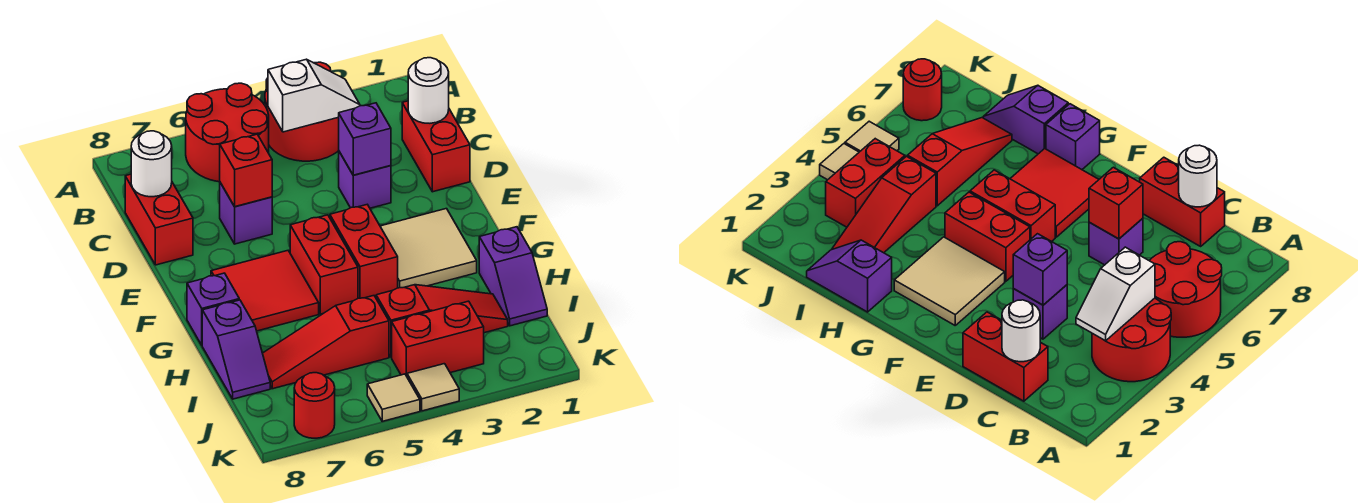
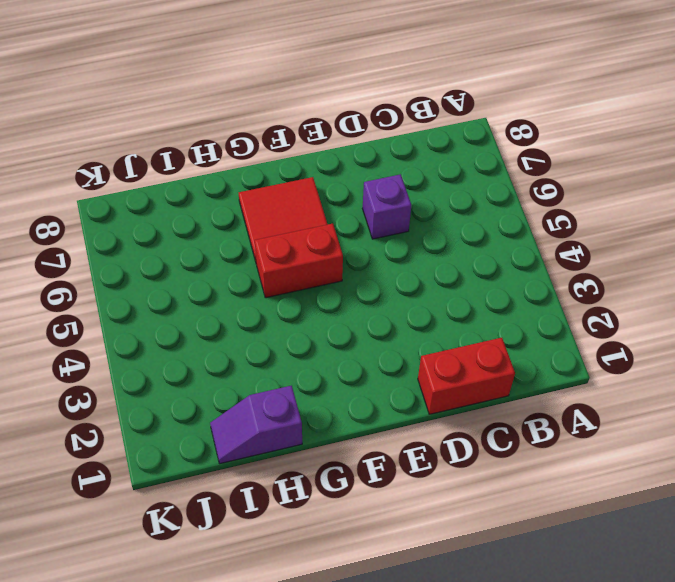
none -> red 2x2 round brick [265,62,339,161]
none -> red 2x2 round brick [186,83,269,182]
none -> red 1x2 brick [125,174,193,265]

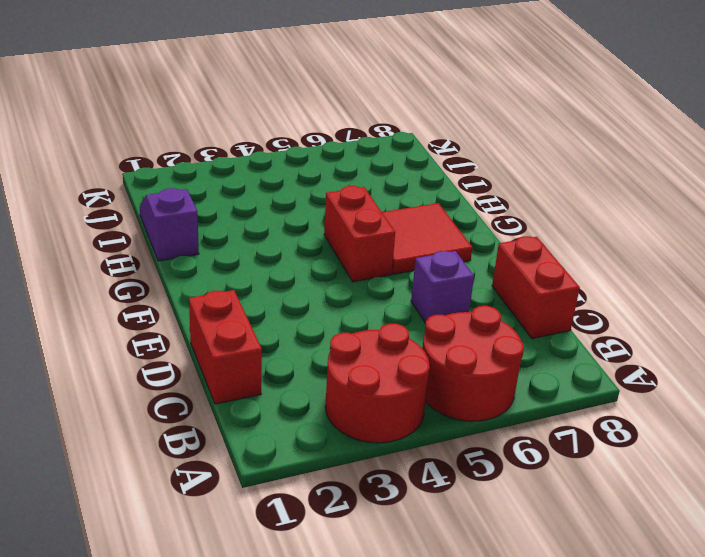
none -> purple 1x1 brick [339,152,391,208]
none -> tan 2x2 tile [380,209,477,288]
none -> red 1x2 brick [330,205,398,298]

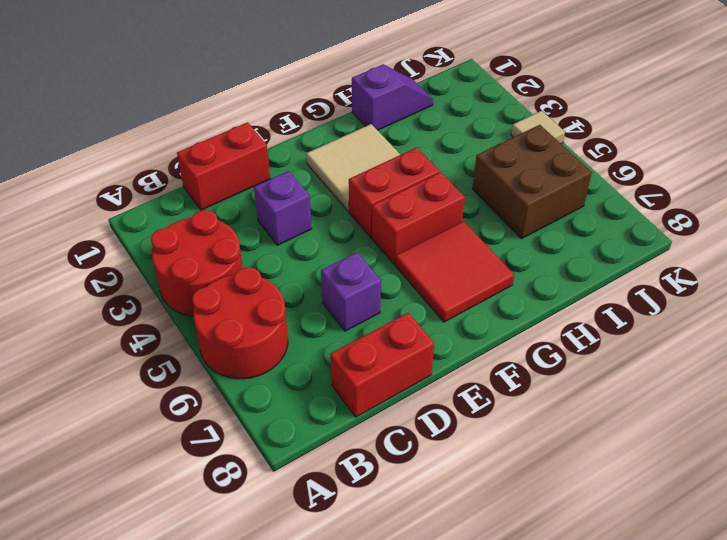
brown 2x2 brick [473,125,592,239] -> red 1x3 slope [263,296,389,389]
none -> purple 1x1 brick [187,273,239,345]
none -> purple 1x2 slope [202,300,270,399]
none -> red 1x3 slope [376,285,508,357]

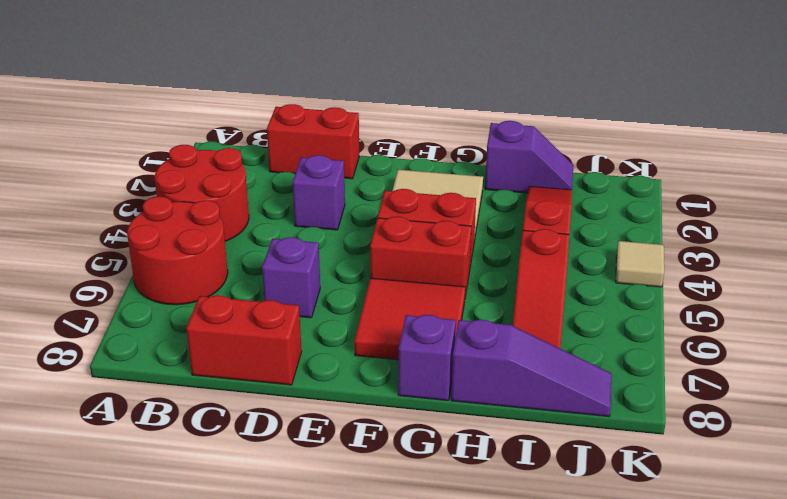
purple 1x3 slope [451,320,612,417] -> purple 1x2 slope [202,300,270,399]
none -> red 1x2 brick [392,301,484,376]
none -> tan 1x1 tile [367,374,420,421]
none -> red 1x1 round brick [294,373,335,438]

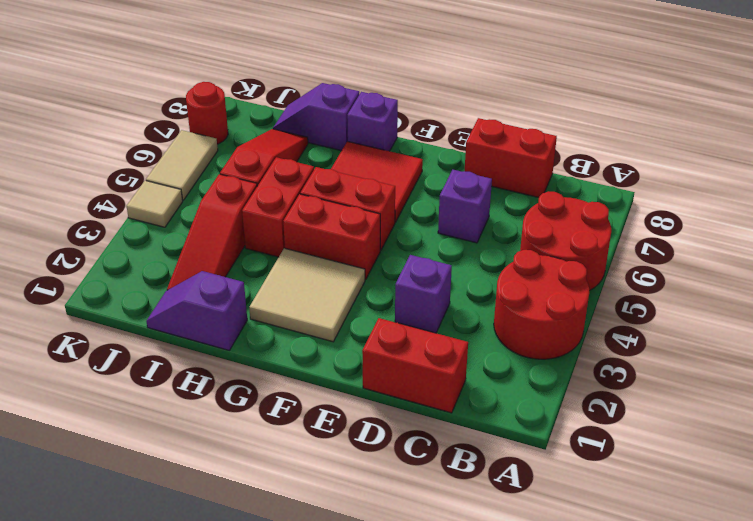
red 1x2 brick [242,157,314,257] -> red 1x2 brick moved to [392,301,484,376]
tan 1x2 tile [146,130,218,200] -> tan 1x1 tile [367,374,420,421]
none -> white 1x2 slope [268,59,360,132]
none -> white 1x1 round brick [408,58,449,123]
none -> white 1x1 round brick [131,131,172,197]

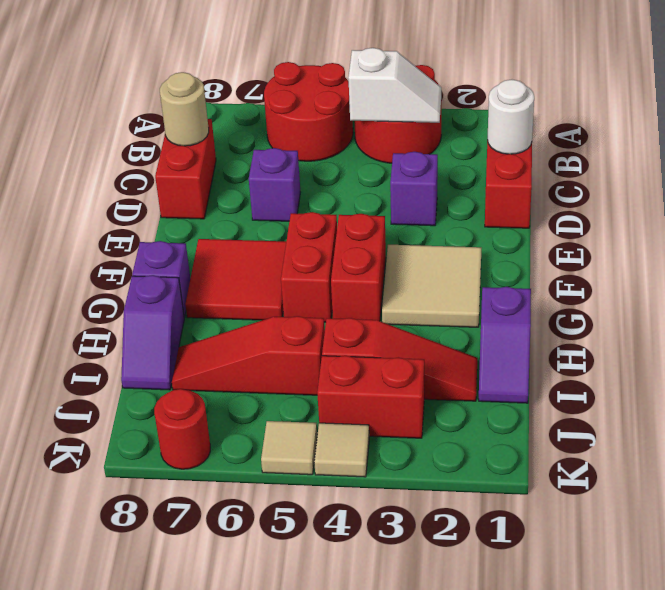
tan 1x1 round brick [160,72,209,146] -> white 1x1 round brick [131,131,172,197]
none -> purple 1x1 brick [339,103,391,175]
none -> red 1x1 brick [220,134,272,207]

